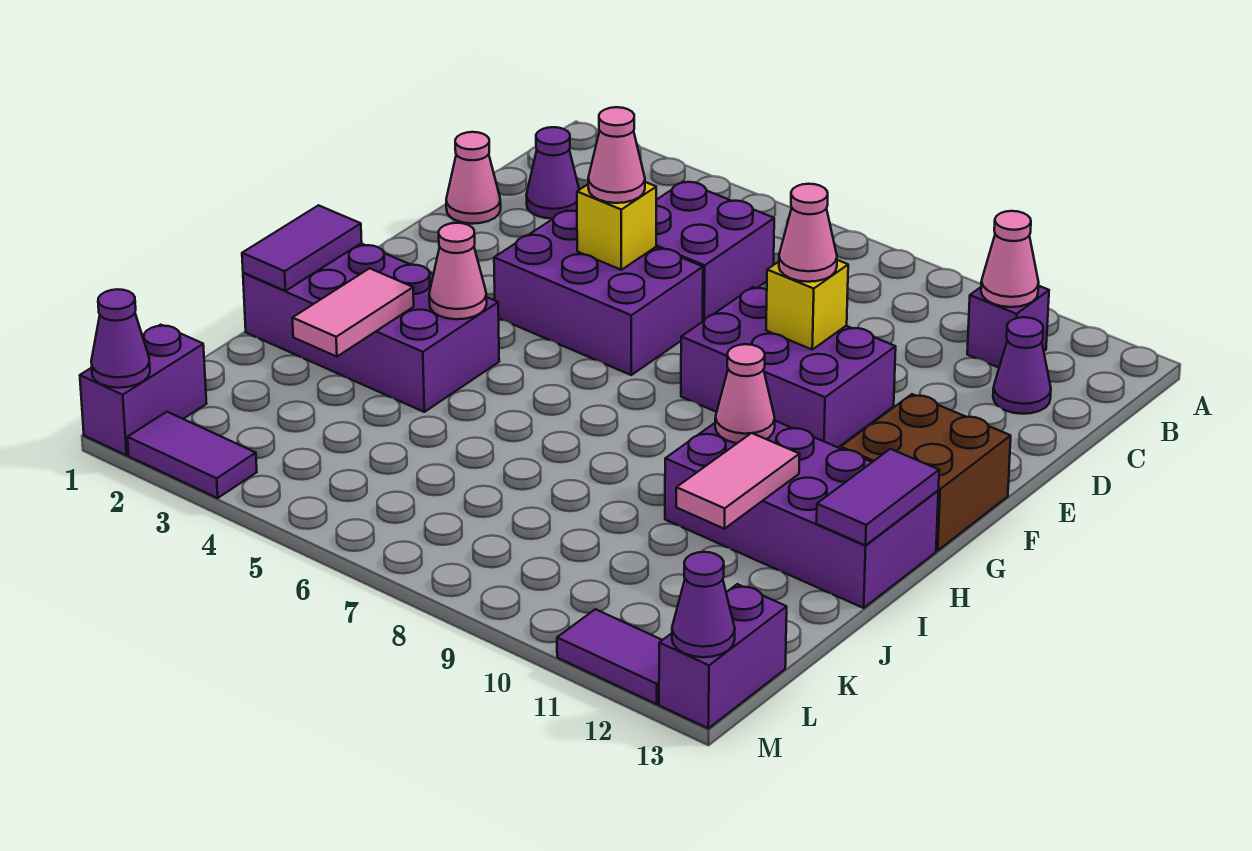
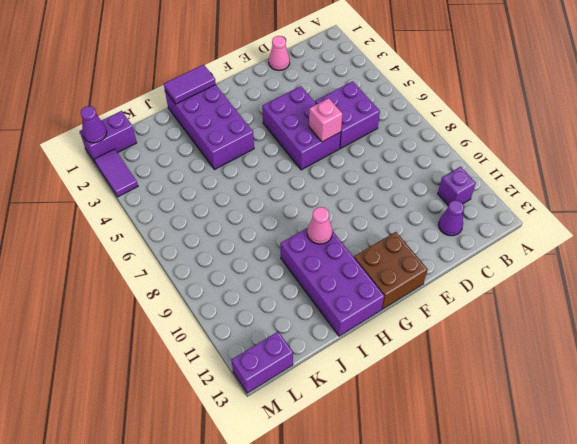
pink 1x1 brick [309,98,342,142] -> none
none -> purple 1x1 cone [526,127,579,219]
none -> purple 2x3 brick [681,287,896,447]
none -> purple 1x2 tile [557,609,662,704]

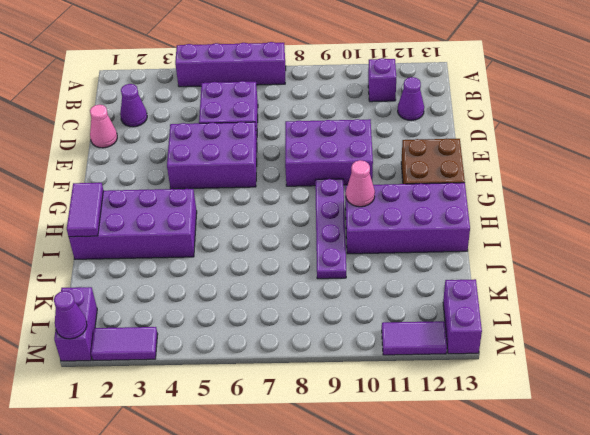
purple 1x4 brick [175,42,286,87] -> none
purple 1x4 plate [315,179,346,279] -> none
none -> pink 1x1 cone [981,211,1039,307]
none -> yellow 1x1 brick [577,182,656,270]
none -> yellow 1x1 brick [766,260,848,350]

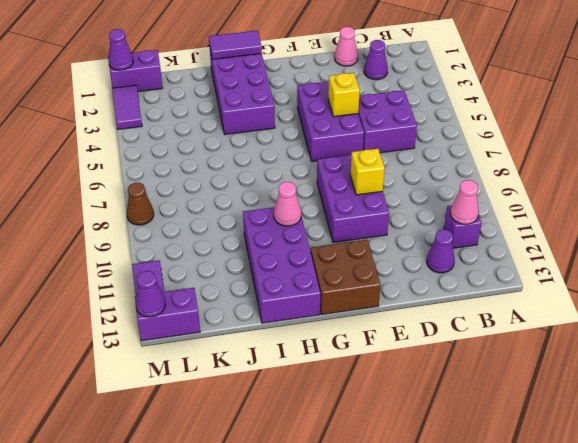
brown 1x1 cone [127,183,154,225] -> none
none -> pink 1x1 cone [429,223,487,319]
none -> purple 1x2 tile [816,449,939,545]
none -> pink 1x2 tile [292,268,414,357]

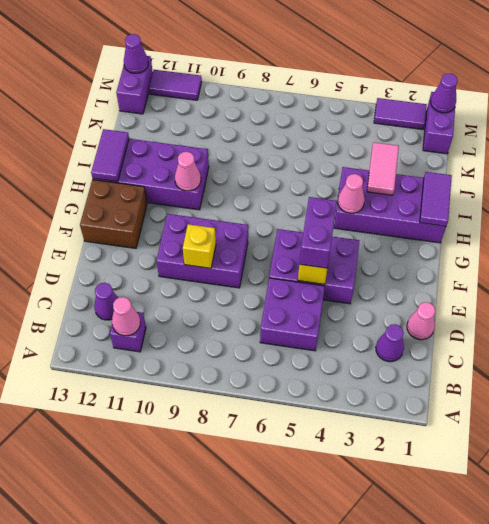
purple 1x2 brick [300,197,337,268] -> pink 1x1 cone [588,107,645,203]
none -> pink 1x2 tile [676,433,800,529]
none -> pink 1x1 cone [779,184,837,282]

